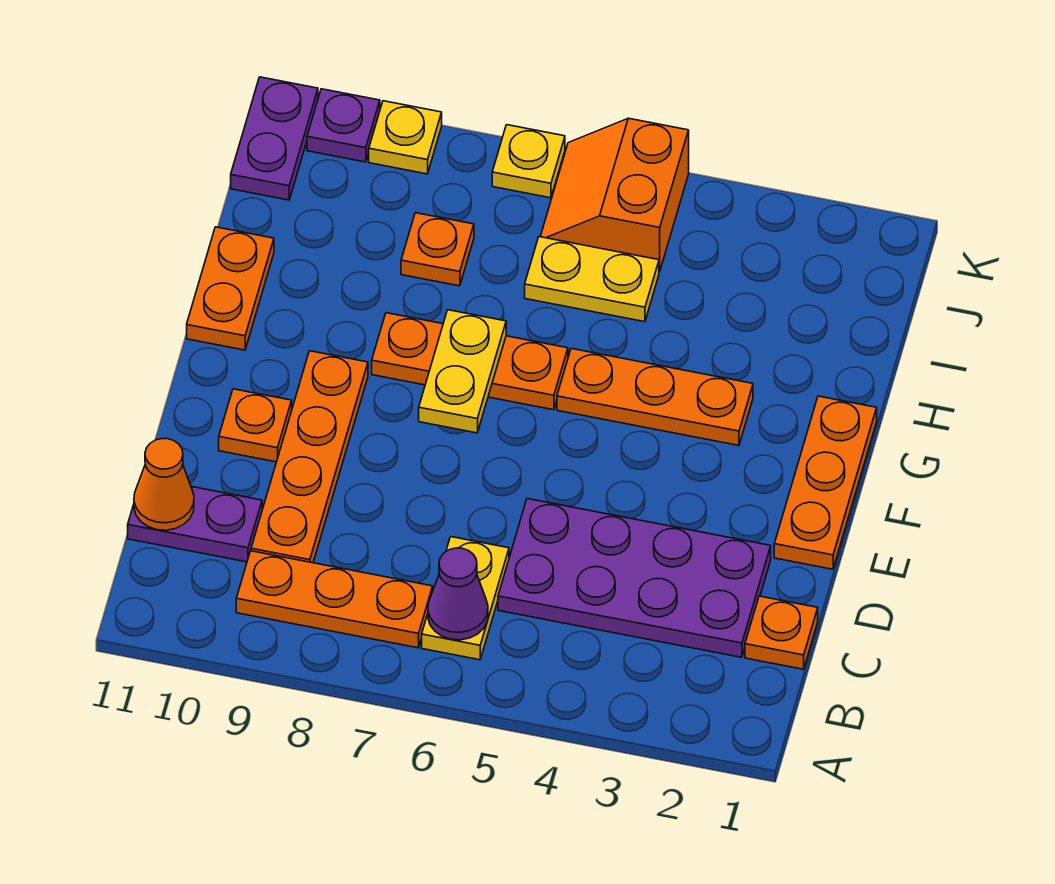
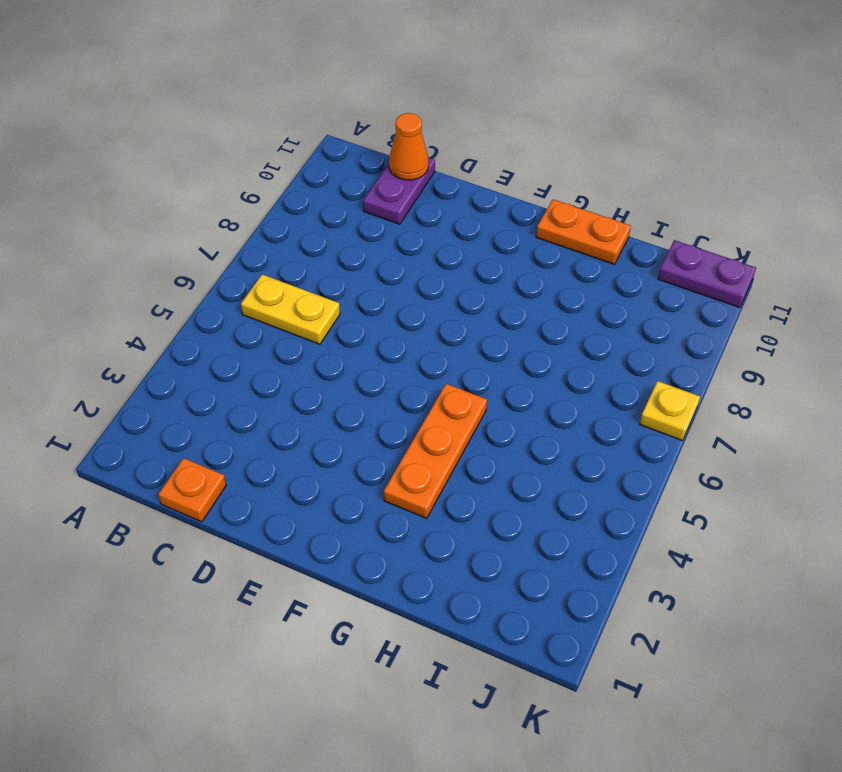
none -> orange 1x3 plate [236,551,433,648]
none -> purple 2x4 plate [498,499,771,657]
none -> orange 1x4 plate [251,351,368,563]

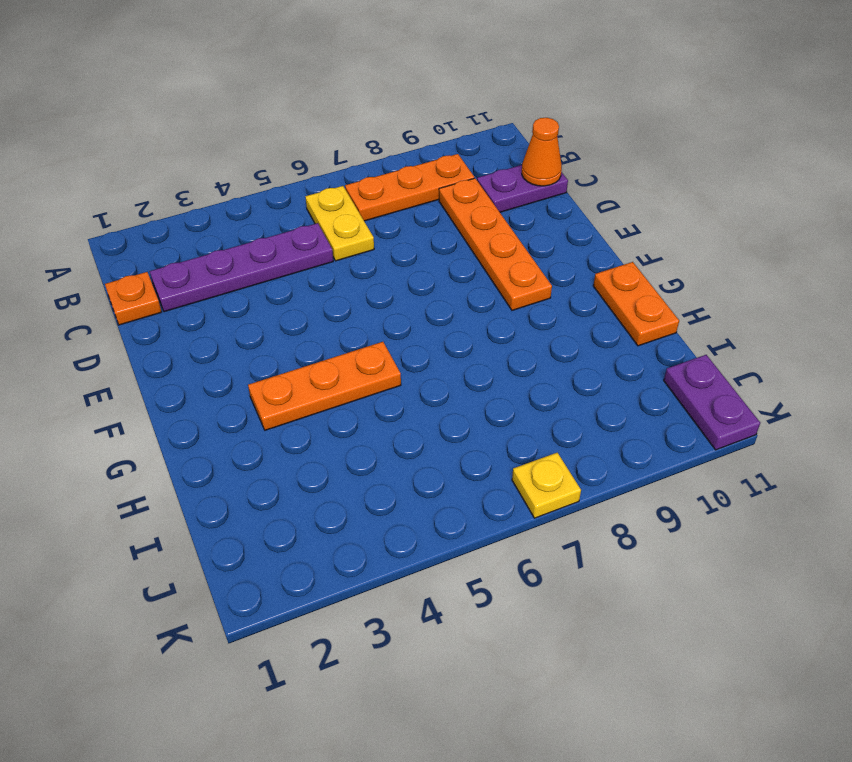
purple 1x4 plate [150,223,333,312] -> purple 2x4 plate [498,499,771,657]
none -> orange 1x3 plate [774,396,877,569]
none -> orange 1x1 plate [219,389,292,462]
none -> orange 1x3 plate [372,313,568,410]

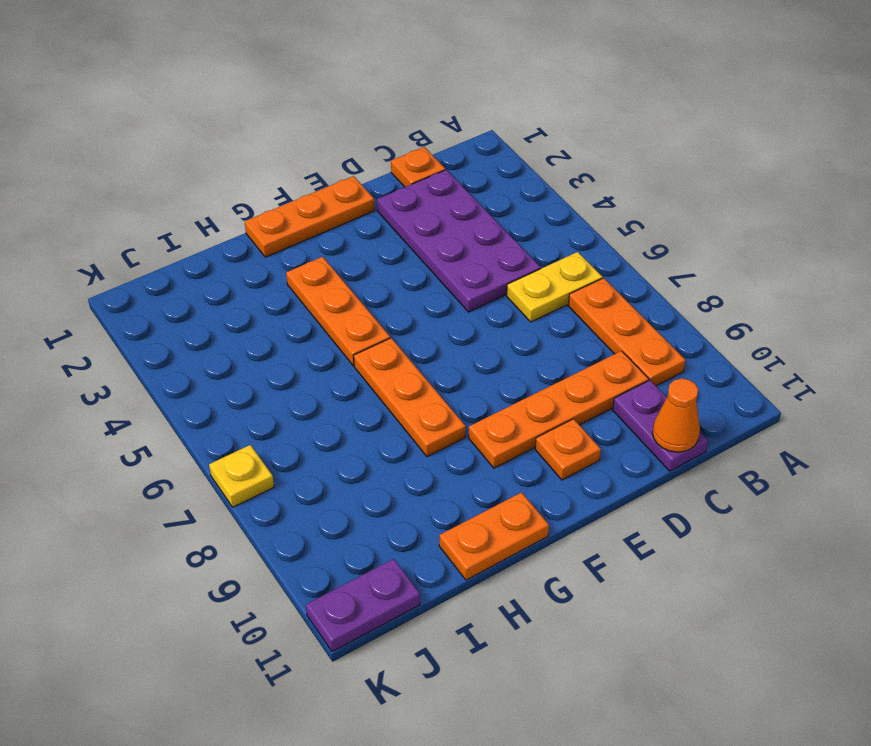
none -> yellow 1x2 plate [525,237,659,322]
none -> orange 1x1 plate [401,213,474,286]
none -> orange 2x2 slope [540,118,689,272]

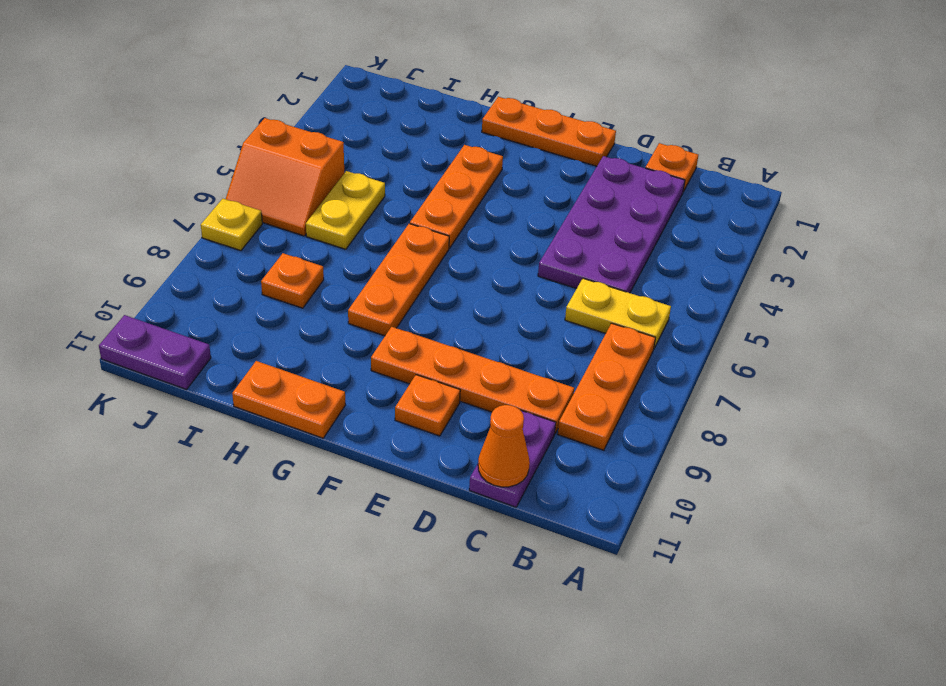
none -> yellow 1x1 plate [369,101,442,174]
none -> purple 1x1 plate [307,89,380,162]
none -> purple 1x1 cone [428,548,488,640]

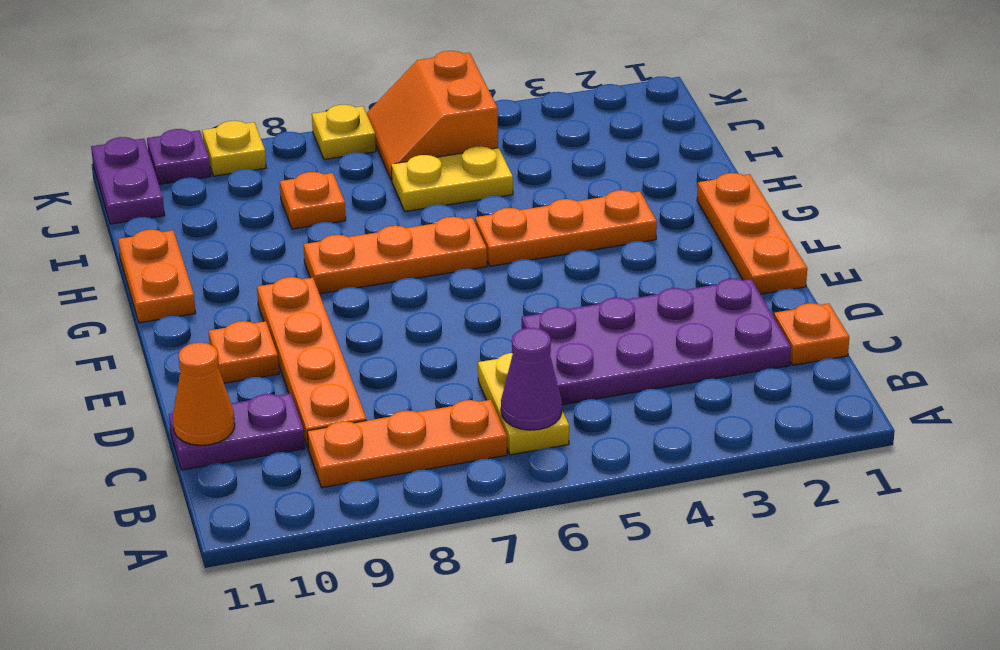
none -> yellow 1x2 plate [419,310,506,433]

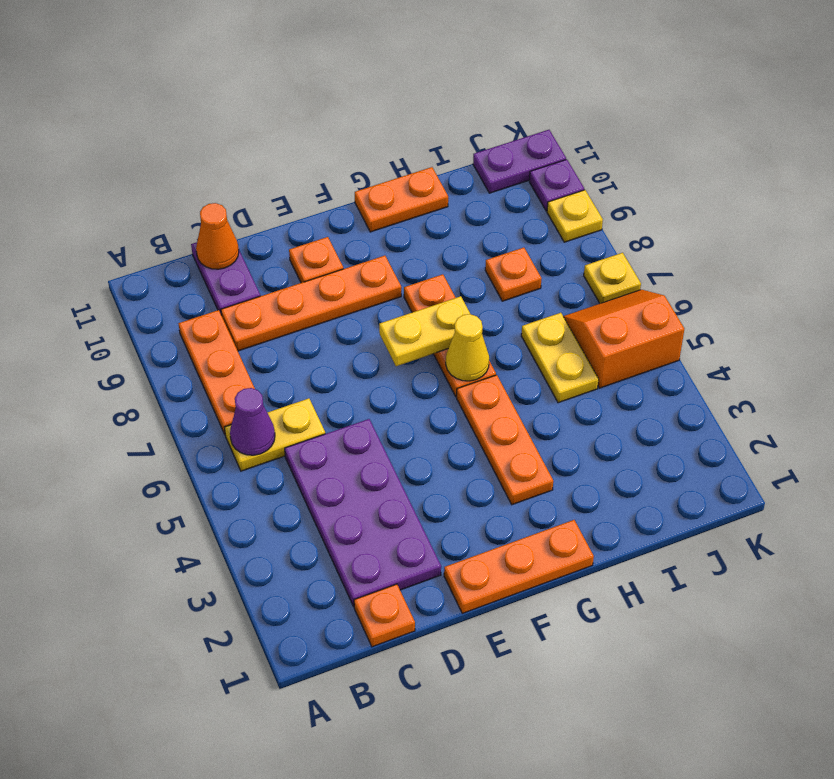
yellow 1x1 cone [446,314,489,381] -> none

